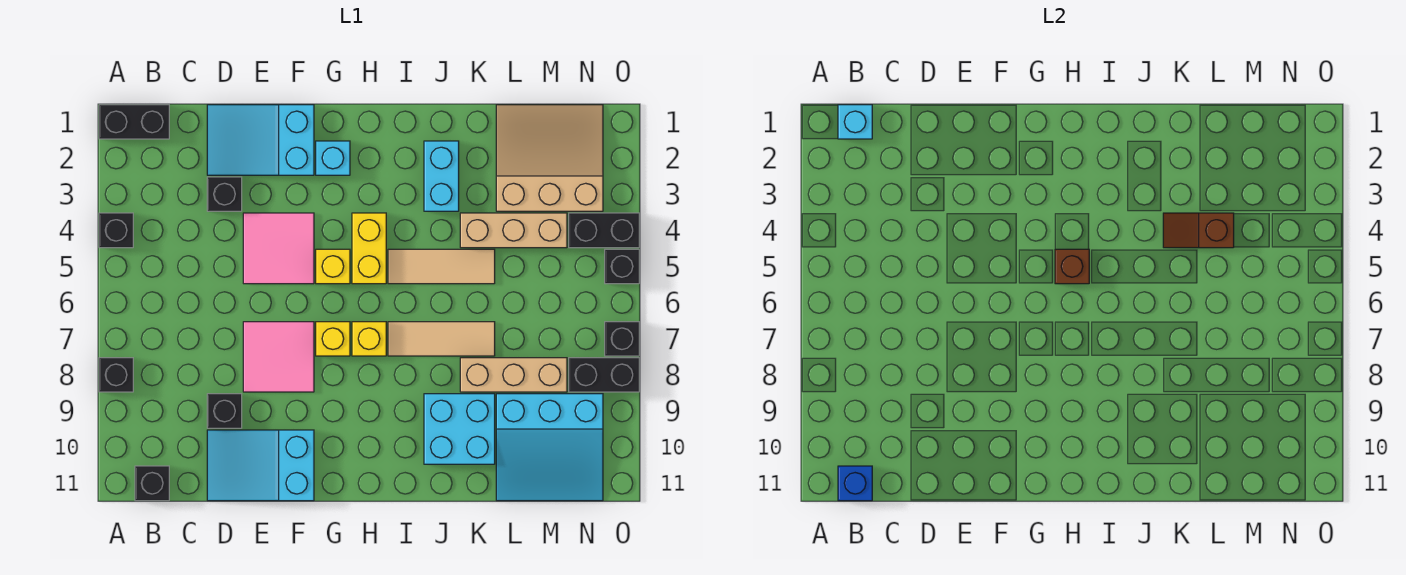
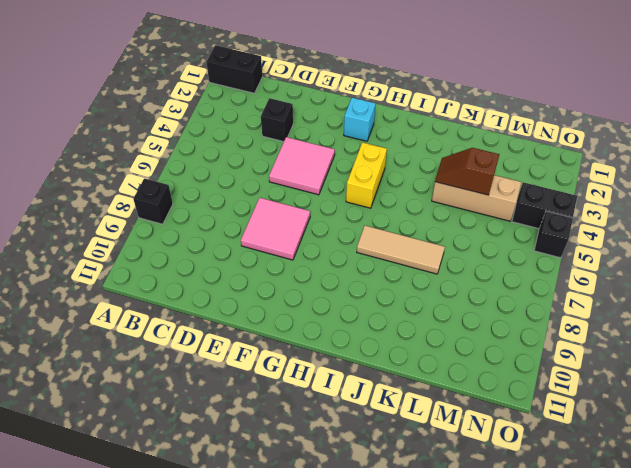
none -> black 1x1 brick [99,213,133,248]
none -> black 1x1 brick [135,466,169,501]
none -> cyan 2x3 slope [207,105,314,175]
none -> black 1x1 brick [207,394,242,428]

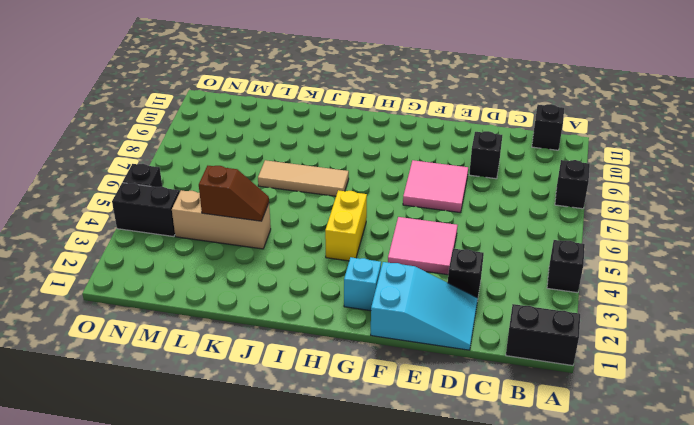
none -> cyan 2x3 slope [207,430,314,501]
none -> yellow 1x1 brick [316,249,350,284]
none -> yellow 1x1 brick [316,322,350,356]
none -> yellow 1x1 brick [352,322,386,356]

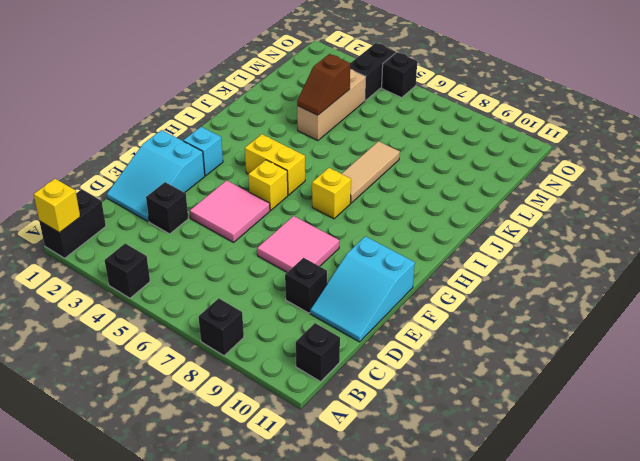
yellow 1x1 brick [34,179,80,233] -> yellow 1x1 brick moved to [316,322,350,356]
none -> tan 1x3 tile [388,249,495,284]
none -> cyan 1x2 brick [424,141,459,211]
none -> cyan 2x2 brick [424,394,495,464]
none -> tan 1x3 brick [460,358,567,392]

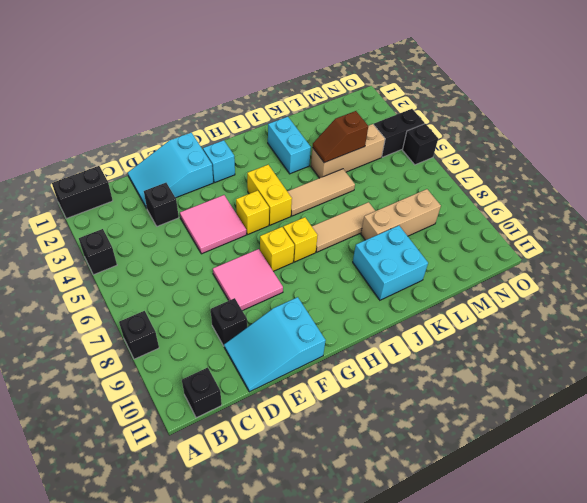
none -> tan 3x3 slope [496,105,603,211]
none -> cyan 3x3 slope [496,394,603,501]
none -> black 1x2 brick [569,358,639,392]
none -> black 1x1 brick [605,322,639,356]

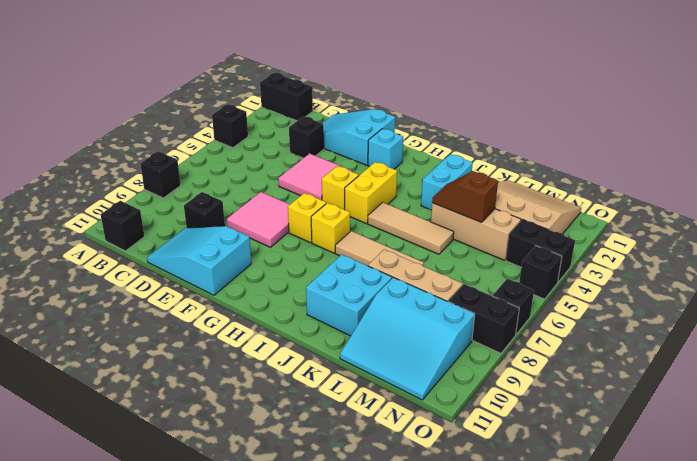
none -> cyan 1x1 brick [838,105,872,139]
none -> blue 1x1 brick [838,466,872,501]
none -> brown 1x1 brick [1055,249,1089,284]

